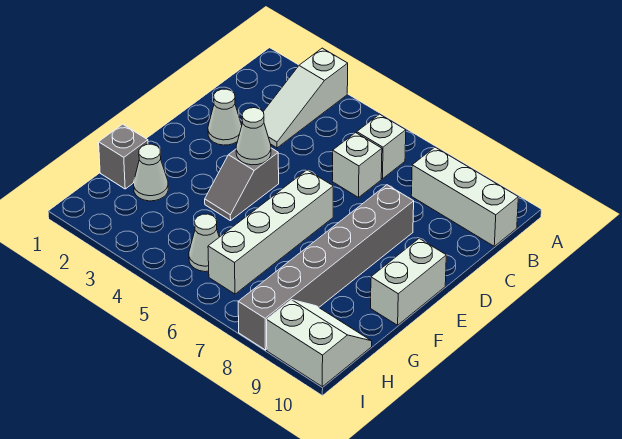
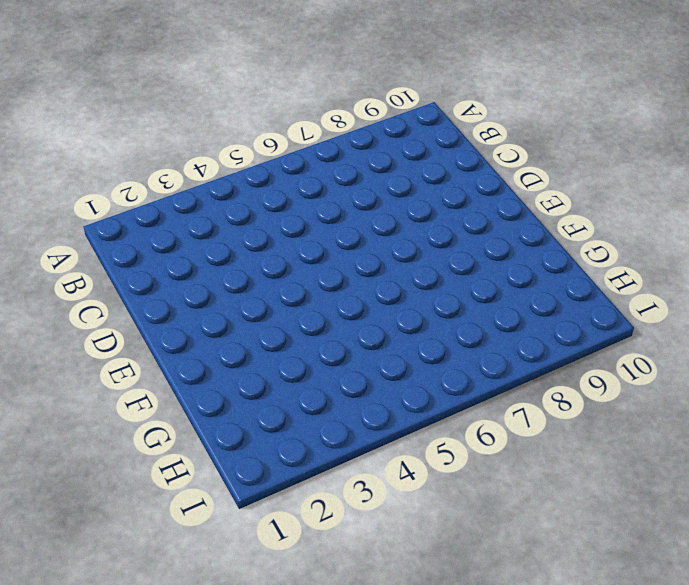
none -> white 1x3 slope [263,48,348,148]
none -> white 1x1 brick [357,114,406,179]
none -> white 1x3 brick [411,147,518,246]

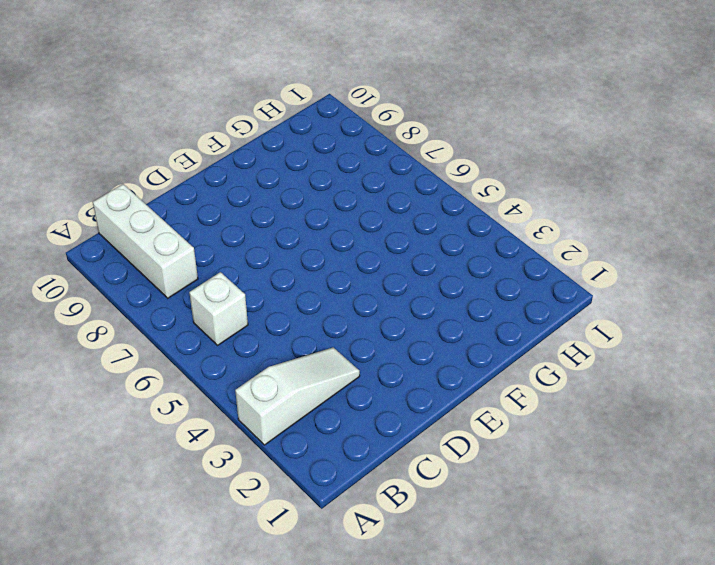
none -> white 1x1 brick [332,133,382,197]
none -> white 1x1 cone [208,89,242,145]
none -> grey 1x6 brick [238,185,414,350]

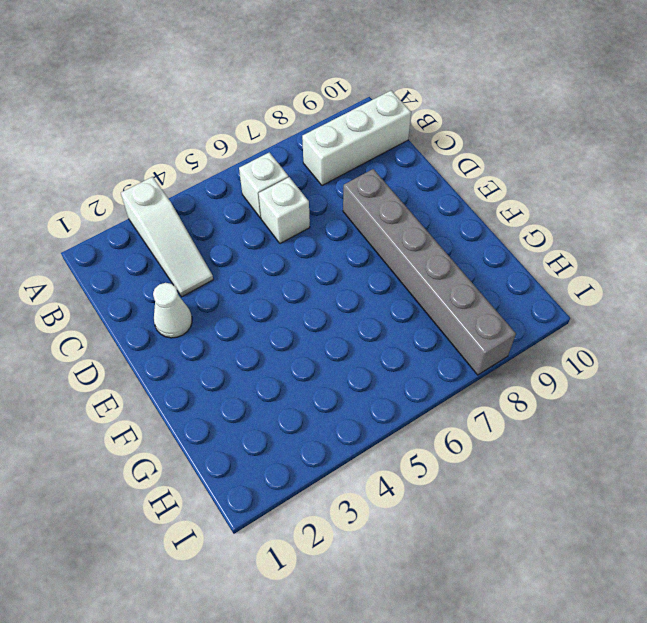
none -> grey 1x2 slope [205,148,279,221]
none -> white 1x4 brick [208,170,333,294]
none -> white 1x2 brick [371,238,446,325]

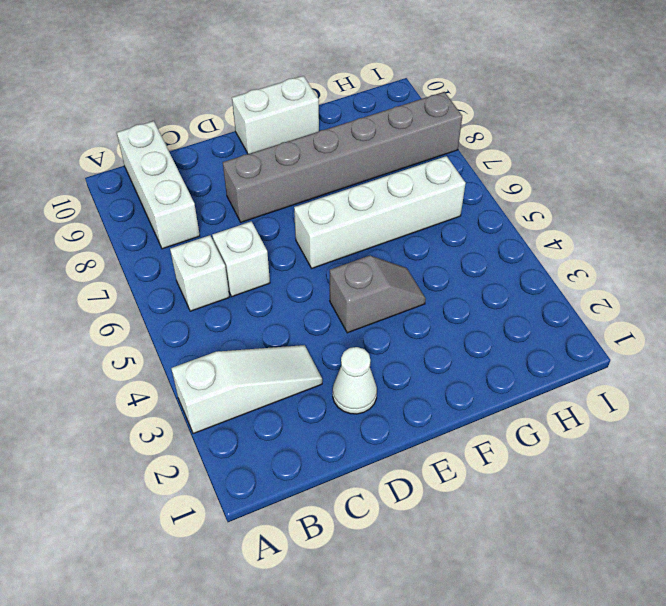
none -> grey 1x1 brick [99,124,148,189]
none -> white 1x1 cone [134,144,168,201]
none -> white 1x1 cone [189,214,219,272]

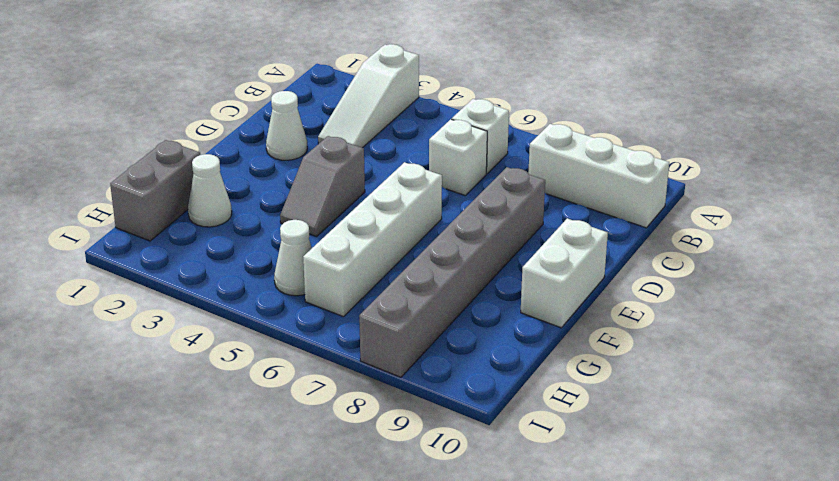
grey 1x2 brick [110,140,200,241] -> grey 1x1 brick [99,124,148,189]
none -> white 2x2 slope [267,300,372,387]
none -> white 1x1 cone [236,108,271,165]

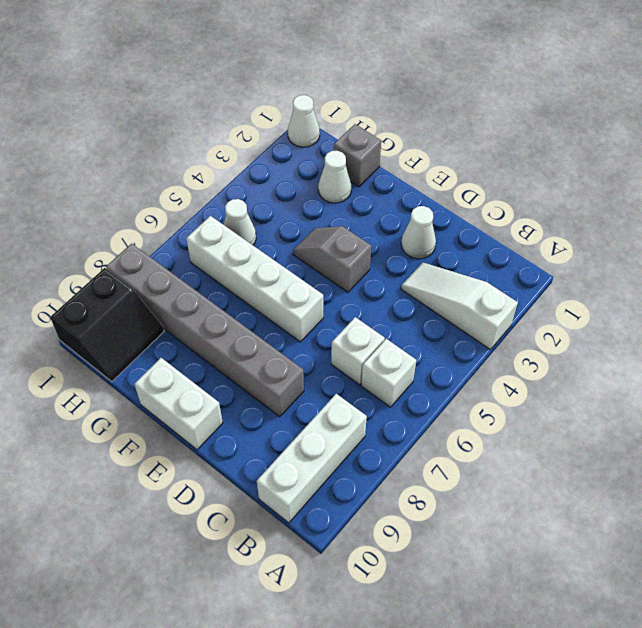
black 2x2 slope [50,268,164,382] -> white 2x2 slope [267,300,372,387]
white 1x1 cone [288,95,320,147] -> white 1x1 cone moved to [236,108,271,165]

